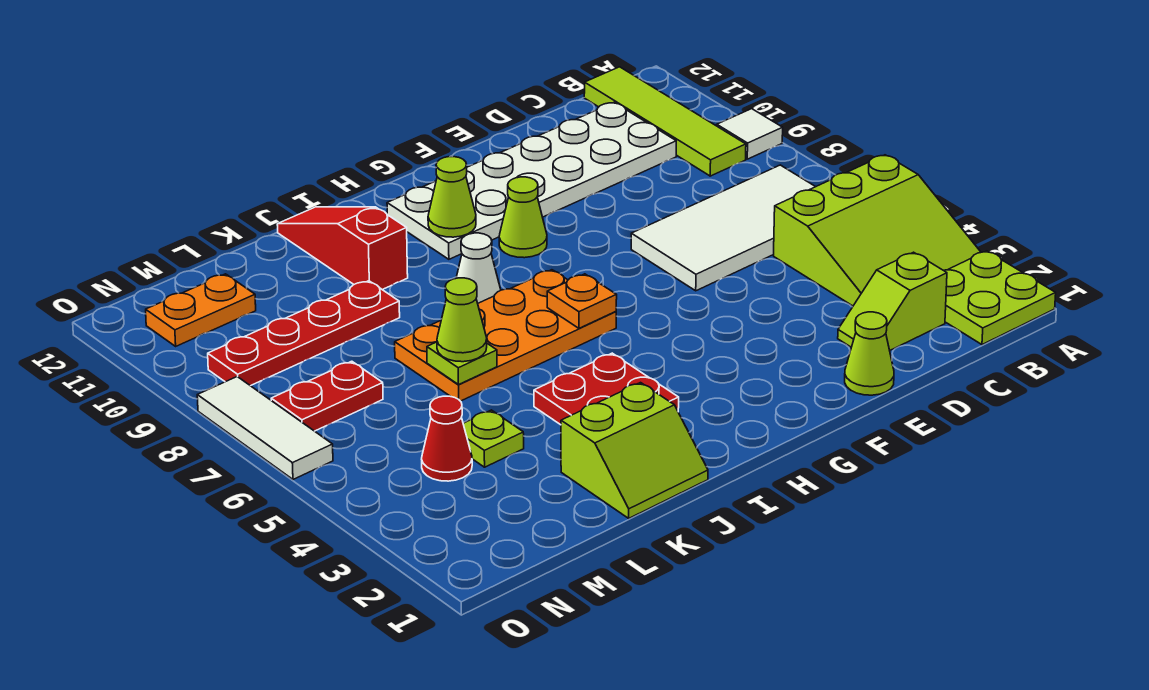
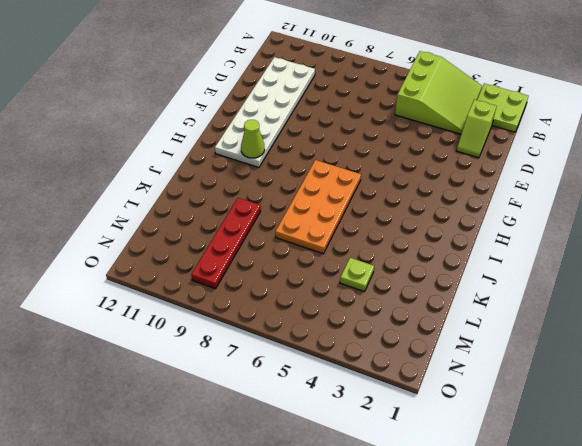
none -> white 1x1 tile [717,109,783,159]
none -> white 2x4 tile [631,165,815,291]
none -> lime 1x4 tile [584,67,746,176]

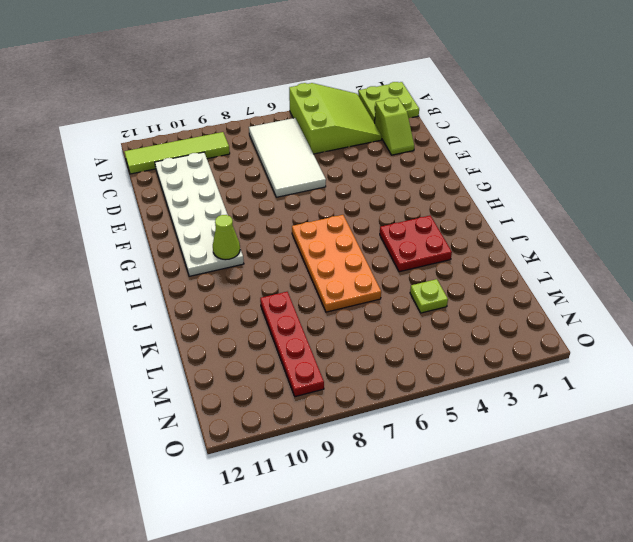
none -> white 1x1 tile [717,109,783,159]
none -> lime 1x1 cone [845,312,894,395]
none -> lime 1x1 cone [499,177,547,258]

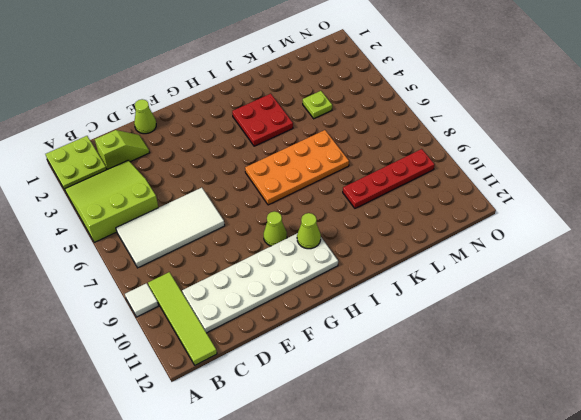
none -> white 1x1 cone [456,233,501,303]
none -> lime 2x2 slope [561,383,708,518]
none -> red 1x3 slope [277,207,408,290]

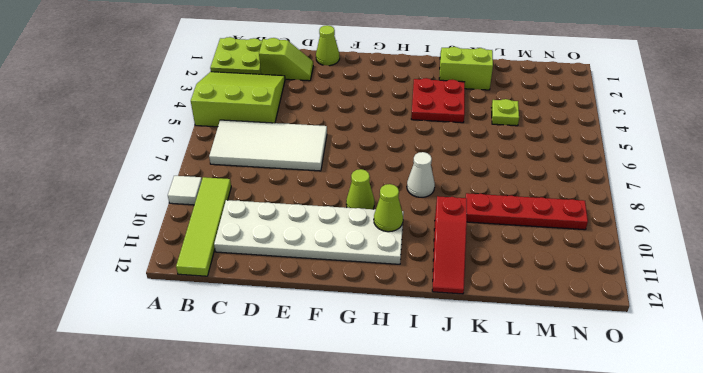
none -> orange 2x4 plate [395,270,616,401]
none -> red 1x1 cone [422,396,472,481]
none -> red 1x2 plate [271,361,383,431]

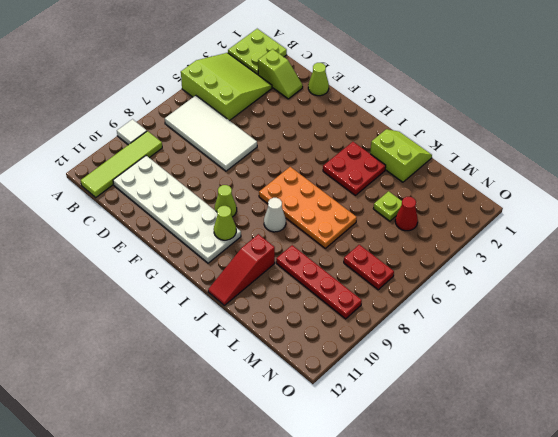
none -> orange 1x2 plate [146,274,256,346]
none -> white 1x3 tile [197,377,333,479]
none -> orange 1x1 plate [547,274,617,328]

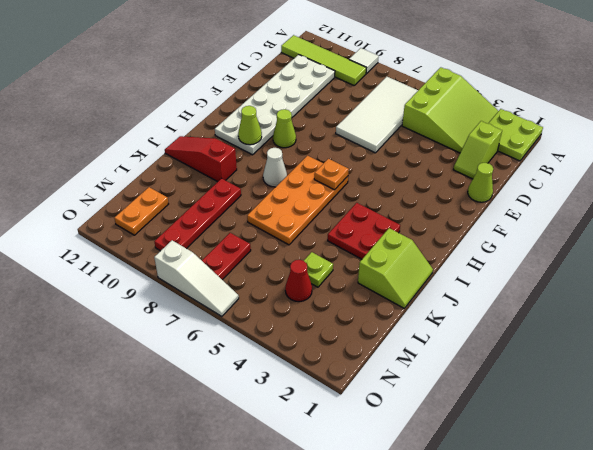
white 1x3 slope [154,240,239,316] -> white 1x3 tile [197,377,333,479]
none -> lime 1x1 plate [427,342,497,385]
none -> lime 1x1 cone [437,278,487,362]

